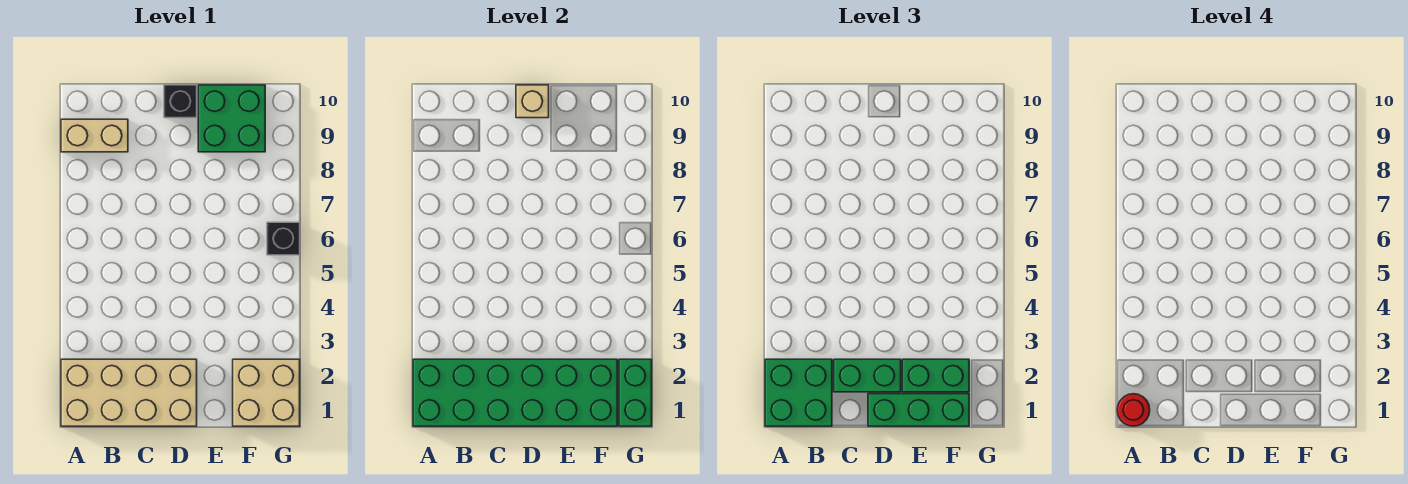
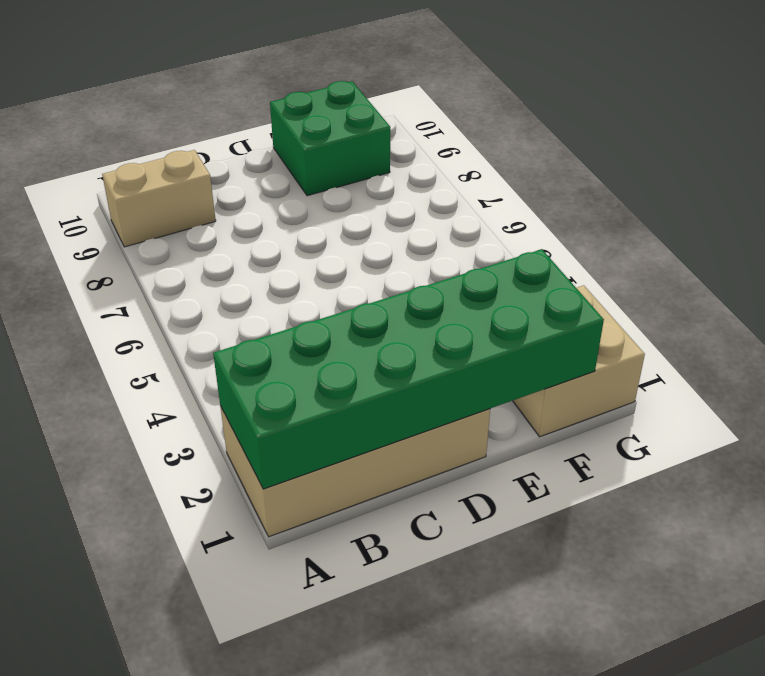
none -> black 1x1 brick [164,85,197,118]
none -> black 1x1 brick [267,222,300,255]
none -> tan 1x1 brick [516,85,549,118]

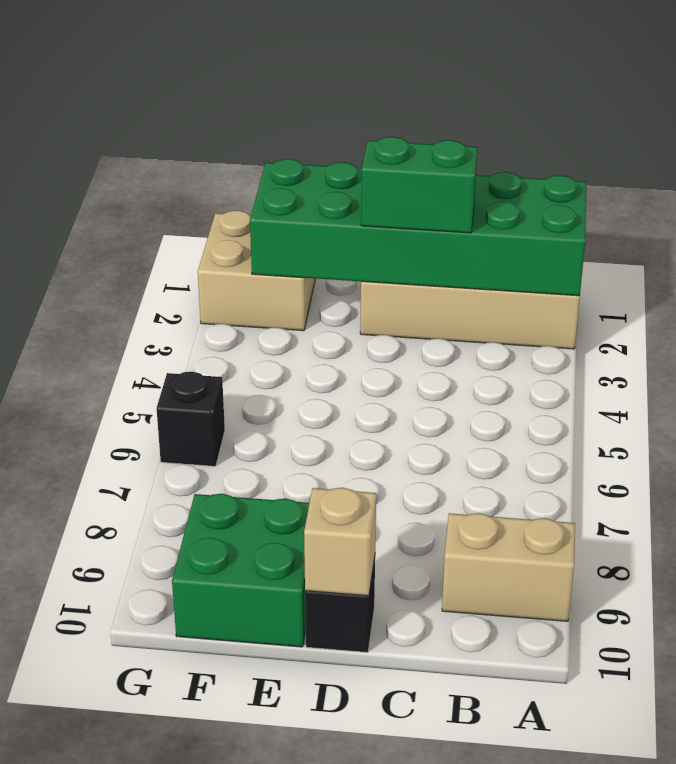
none -> green 1x2 brick [619,359,652,426]
none -> green 2x2 brick [765,359,832,426]
none -> green 1x3 brick [868,394,969,426]

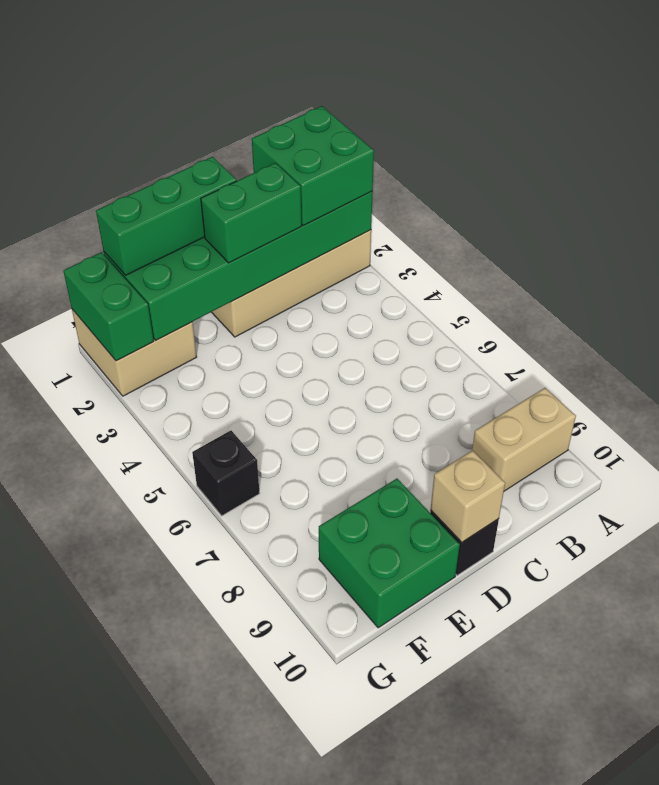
none -> green 1x2 brick [902,359,969,392]
none -> red 1x1 round brick [1117,394,1150,426]

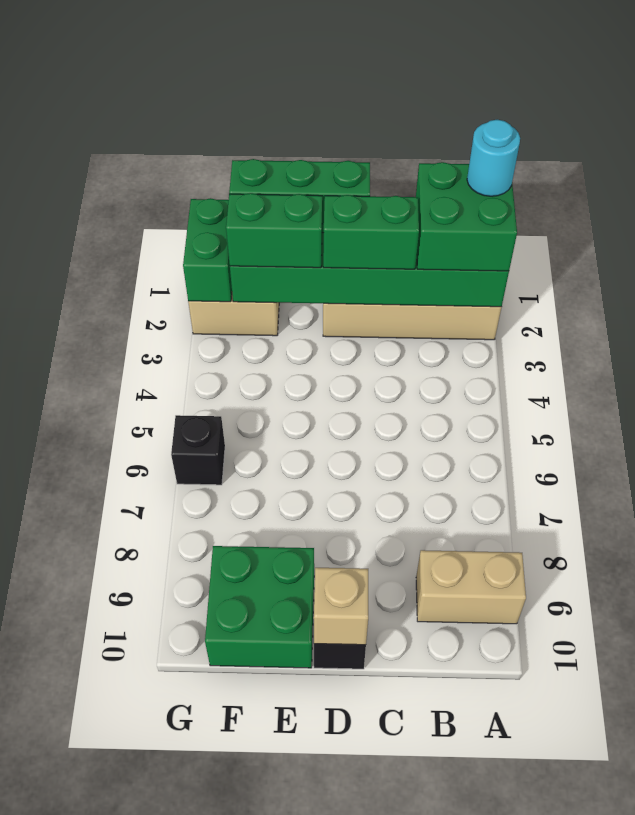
cyan 1x1 round brick [467,120,520,196] -> red 1x1 round brick [1117,394,1150,426]

